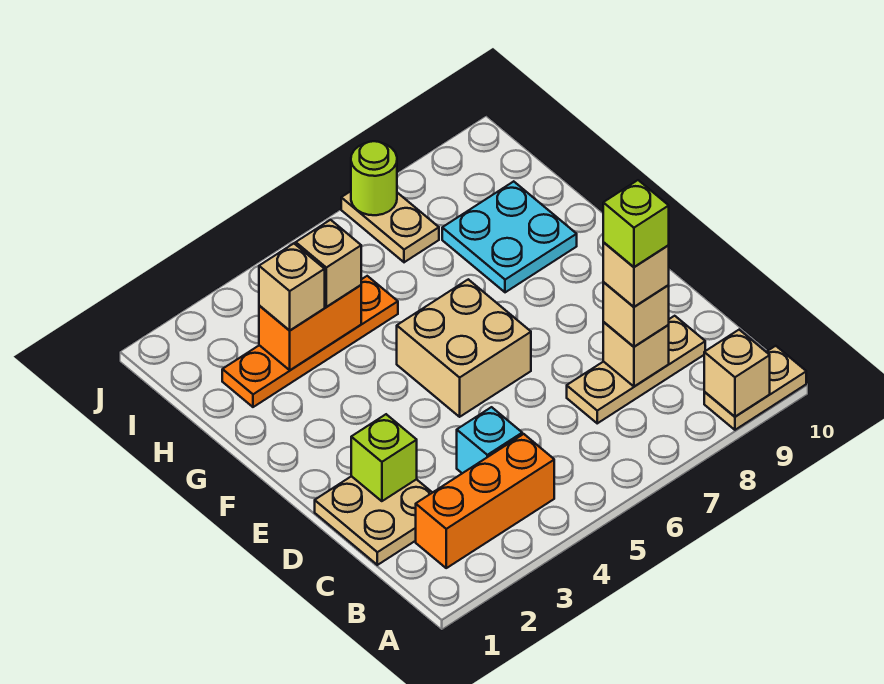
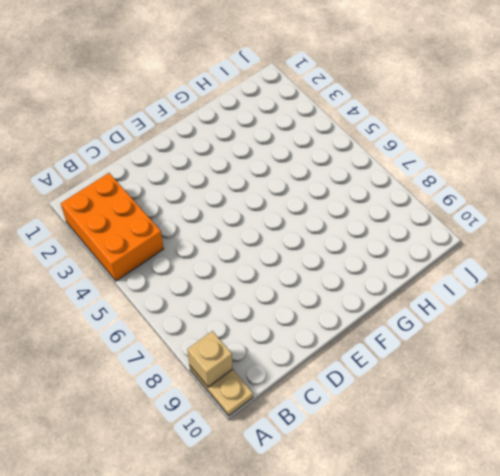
orange 2x3 brick [61,173,164,281] -> orange 1x3 brick [416,434,554,568]
none -> tan 2x2 plate [315,476,432,565]
none -> cyan 1x1 brick [457,407,522,473]
none -> tan 1x3 plate [567,316,705,423]

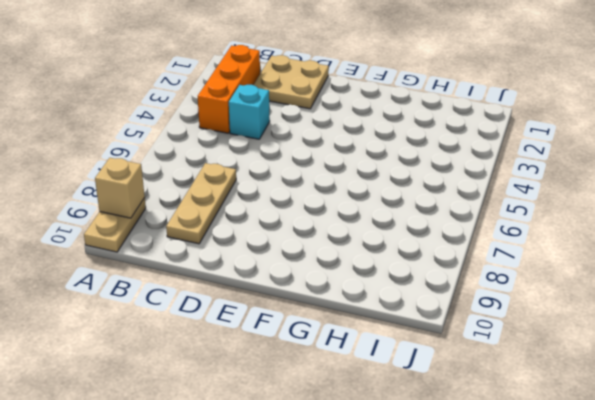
none -> tan 2x2 brick [397,279,531,417]
none -> cyan 2x2 plate [442,181,577,292]
none -> orange 1x4 plate [222,276,398,407]

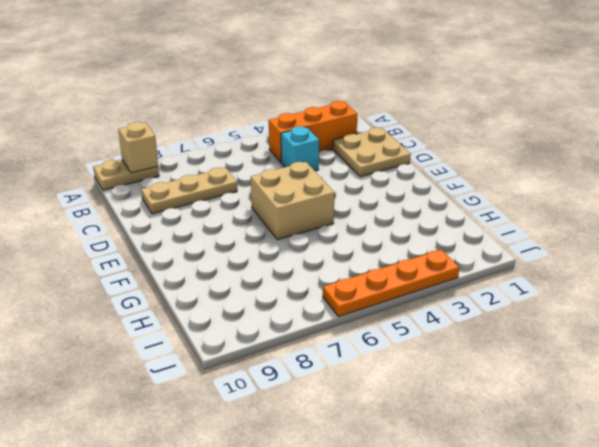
orange 1x4 plate [323,249,459,317] -> orange 1x4 plate moved to [222,276,398,407]
none -> cyan 2x2 plate [442,181,577,292]
none -> tan 1x2 plate [341,191,439,262]
none -> tan 1x1 brick [603,322,669,387]

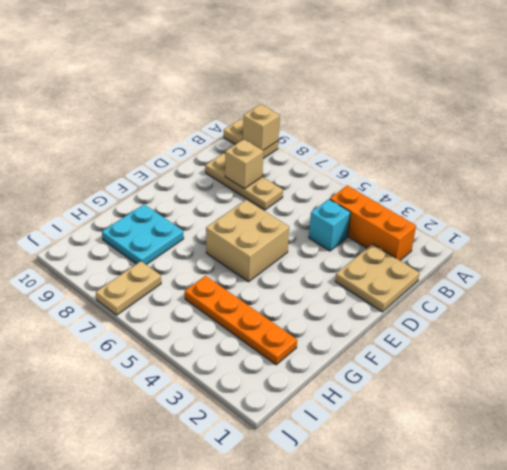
none -> lime 1x1 brick [351,414,417,501]
none -> orange 1x2 brick [259,285,361,370]
none -> lime 1x1 round brick [351,141,397,215]

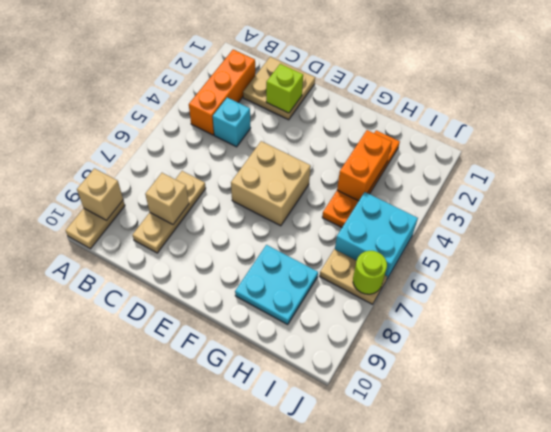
cyan 2x2 brick [335,192,418,279] -> none
none -> tan 1x1 brick [603,282,669,347]
none -> tan 1x1 brick [259,244,325,331]
none -> tan 1x1 brick [296,220,361,307]

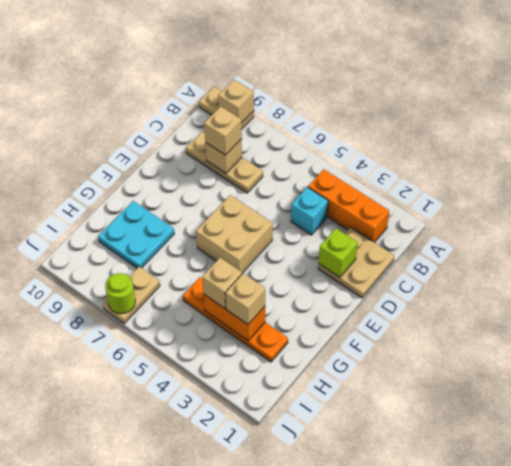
none -> tan 1x1 brick [603,242,669,307]
none -> lime 1x1 brick [603,180,669,267]

